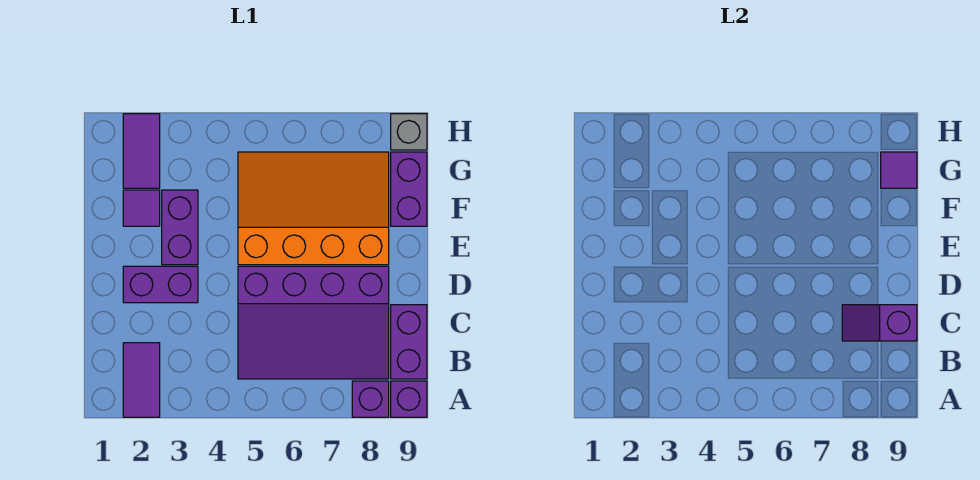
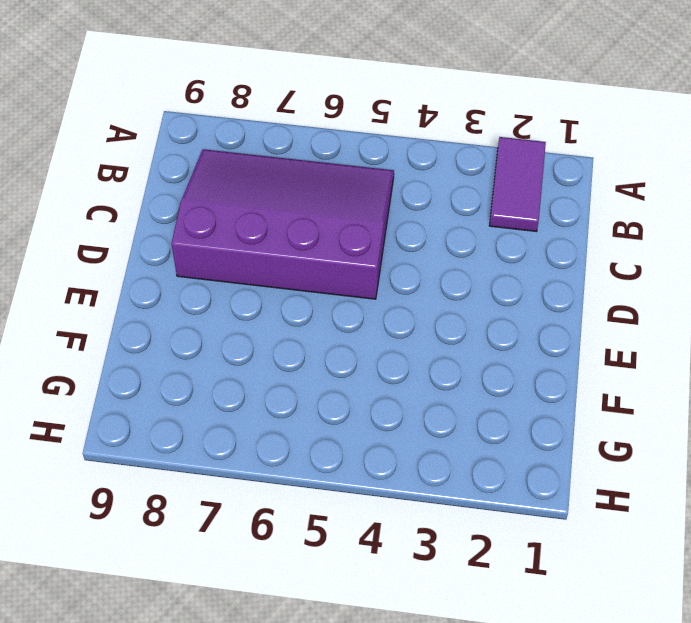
none -> purple 1x1 brick [352,381,389,417]
none -> purple 1x1 brick [391,381,427,417]
none -> purple 1x2 brick [391,305,427,379]

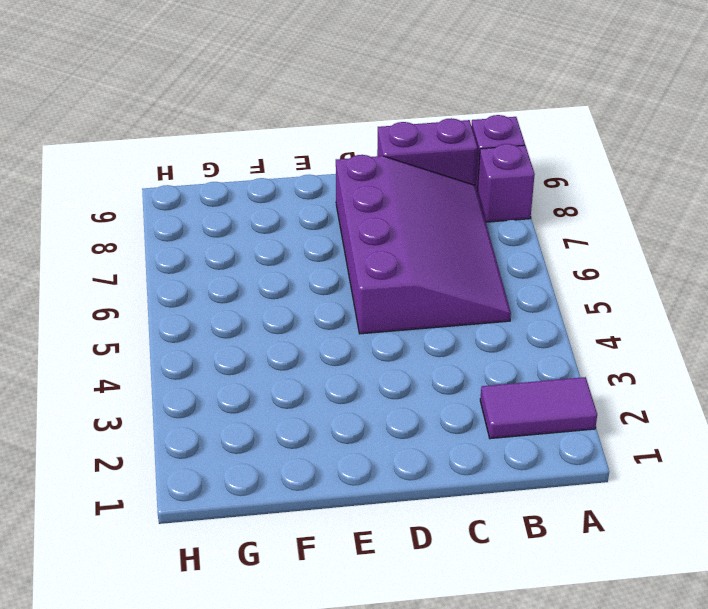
none -> purple 1x2 brick [123,266,198,303]
none -> purple 1x2 brick [162,190,198,265]
none -> orange 3x4 slope [238,152,389,265]

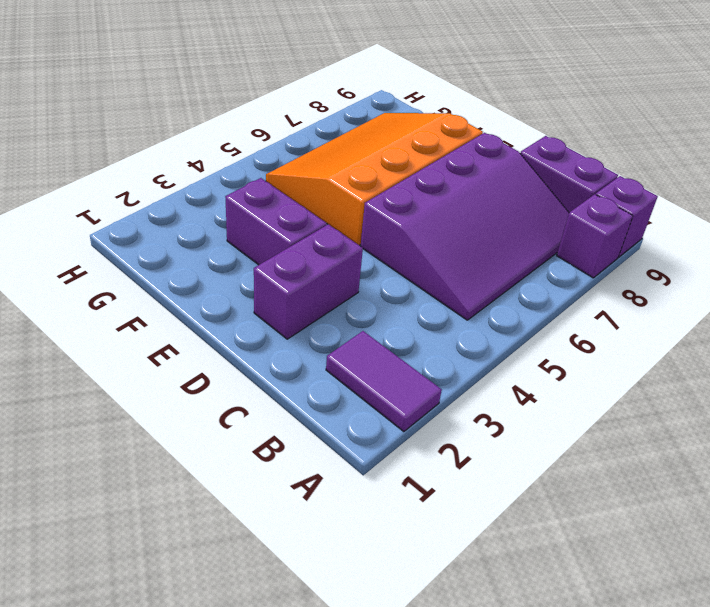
none -> purple 1x1 tile [123,190,160,226]
none -> purple 1x2 brick [391,152,427,226]
none -> purple 1x2 tile [123,114,160,188]

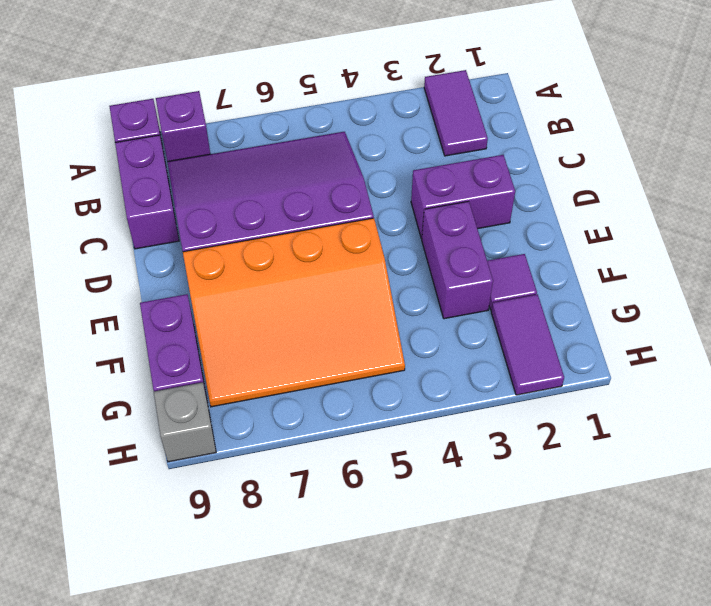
none -> purple 1x2 slope [842,305,917,341]
none -> purple 1x1 tile [881,152,917,188]

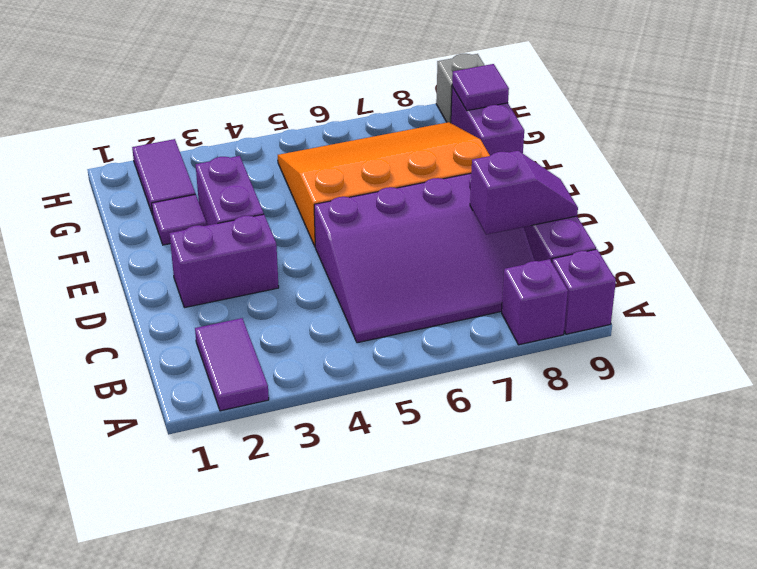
purple 1x2 slope [470,151,578,235] -> purple 1x2 slope turned to [842,305,917,341]

